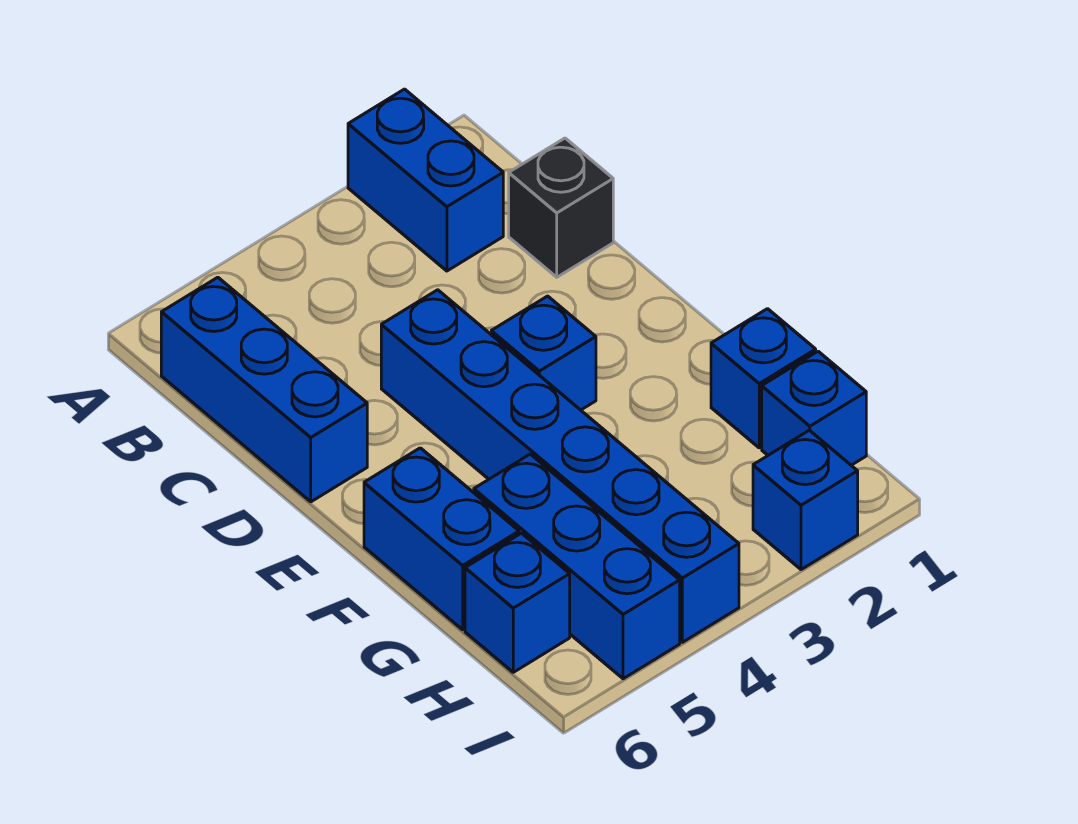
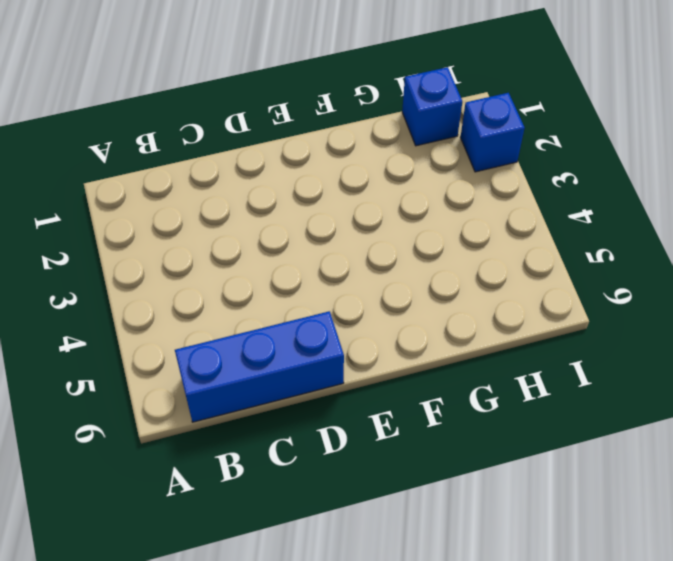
none -> blue 1x2 brick [348,89,503,271]
none -> black 1x1 brick [509,138,613,277]

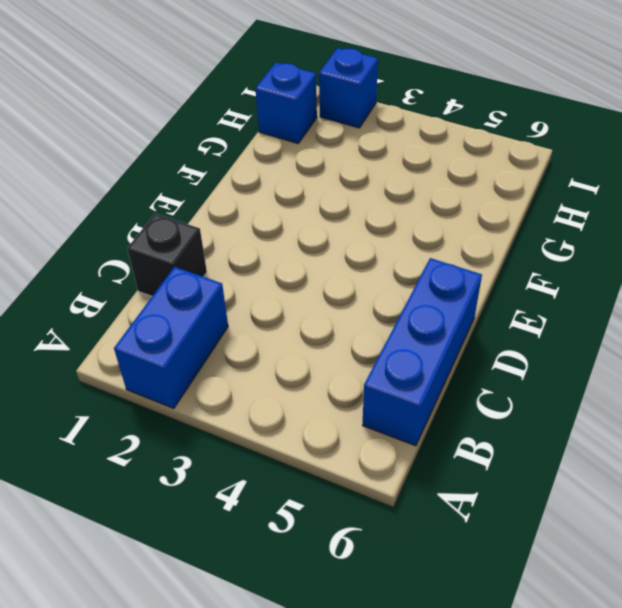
none -> blue 1x6 brick [381,290,739,642]
none -> blue 1x1 brick [491,296,596,410]

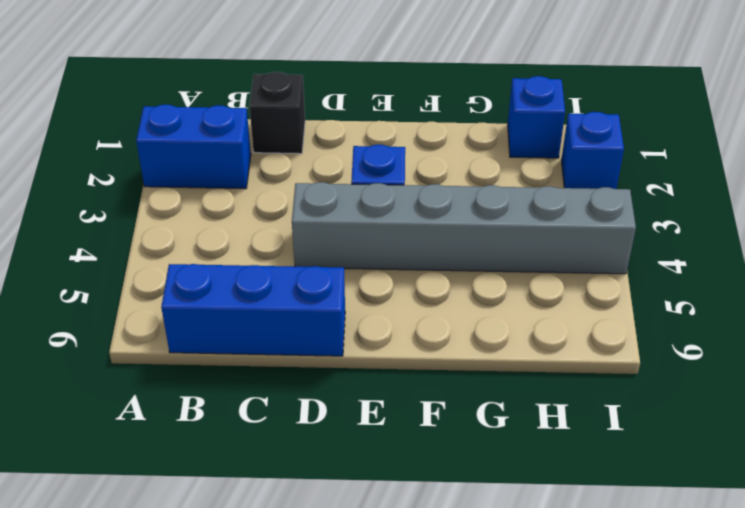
grey 1x6 brick [292,182,636,274] -> blue 1x6 brick [381,290,739,642]
none -> blue 1x2 brick [364,448,519,630]
none -> blue 1x1 brick [711,309,816,448]

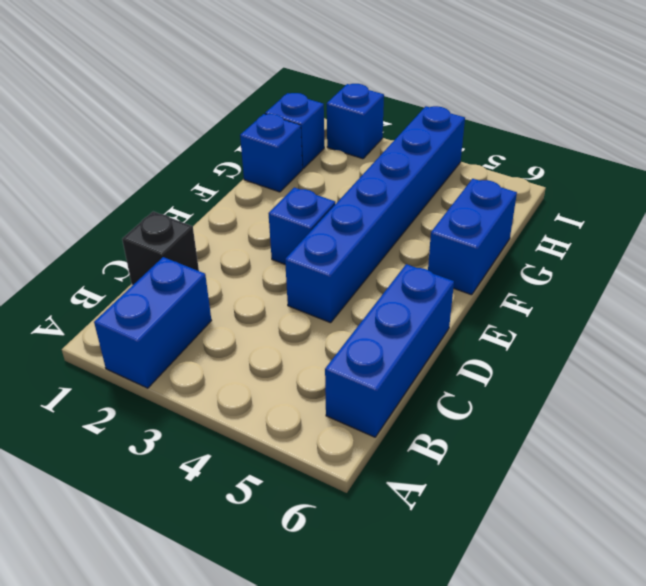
none -> blue 1x3 brick [474,454,680,679]
none -> blue 1x1 brick [465,533,570,672]

